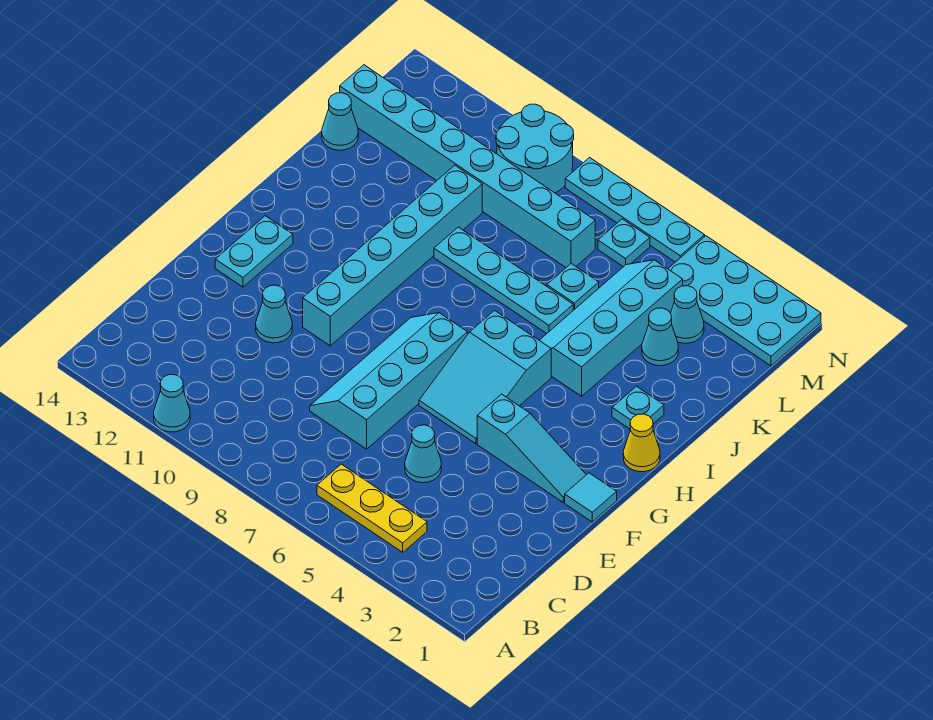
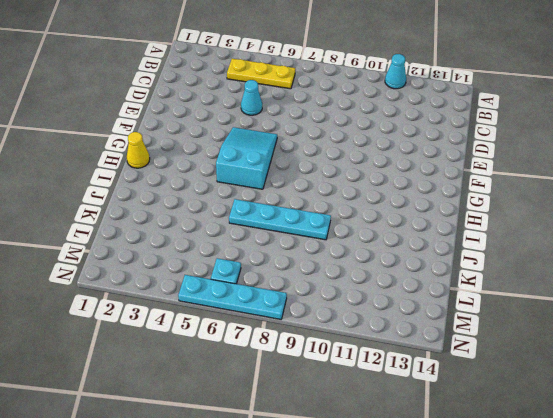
none -> cyan 2x4 slope [310,313,468,449]
none -> cyan 1x1 cone [256,285,292,343]
none -> cyan 1x1 tile [565,473,617,522]

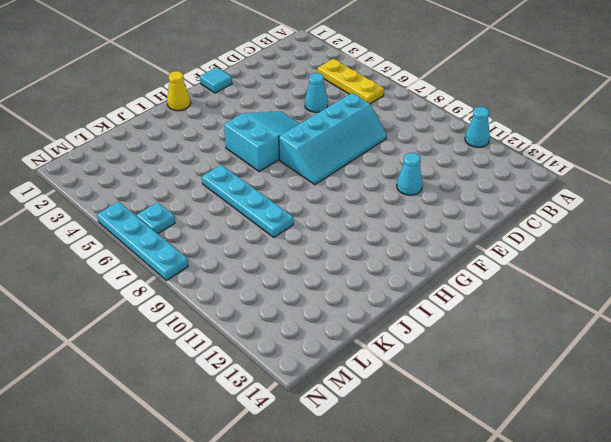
none -> cyan 1x3 slope [477,394,586,502]
none -> cyan 1x6 brick [303,165,482,346]
none -> cyan 1x2 plate [215,216,293,287]

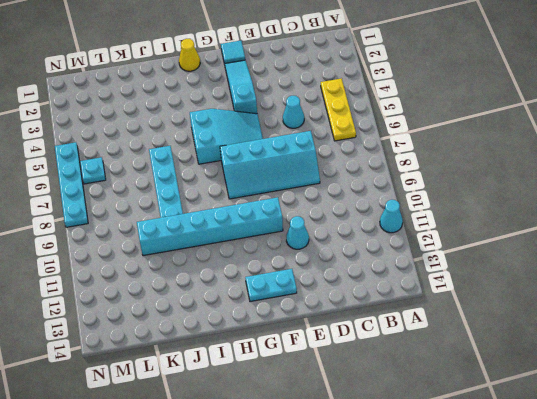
none -> cyan 1x1 plate [612,386,664,429]
none -> cyan 2x4 slope [539,260,683,396]
none -> cyan 1x1 cone [642,308,678,366]

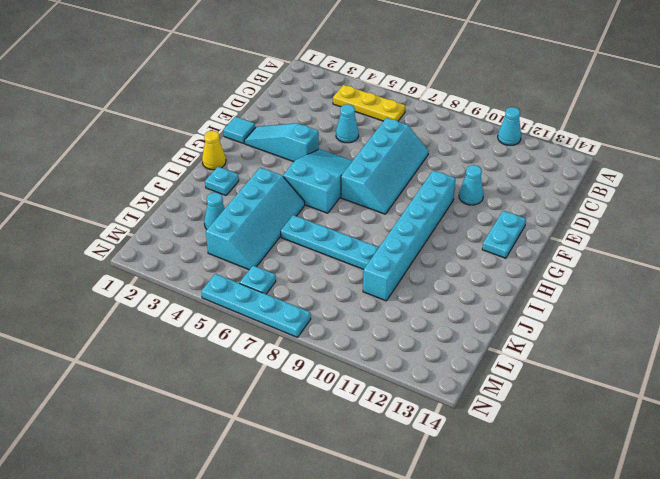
none -> cyan 1x1 plate [547,264,599,310]
none -> cyan 1x1 cone [322,93,358,150]
none -> cyan 1x1 cone [671,286,704,343]

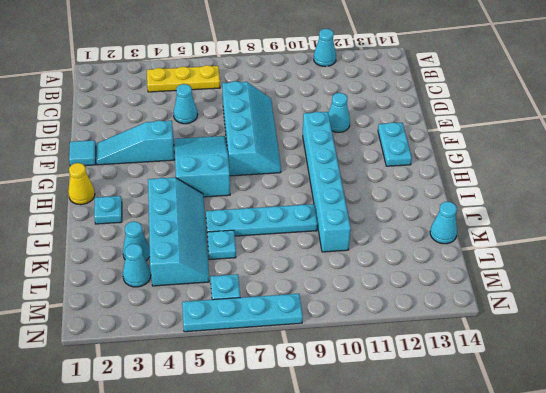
none -> cyan 1x8 brick [340,65,595,267]
none -> cyan 2x4 plate [668,236,821,366]
none -> cyan 2x2 round brick [496,104,574,193]

